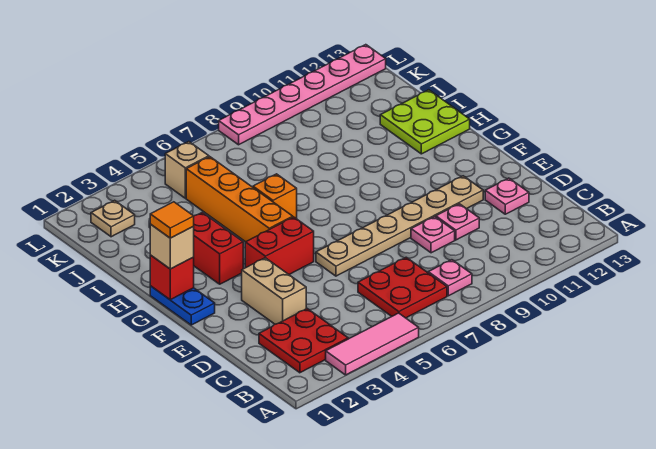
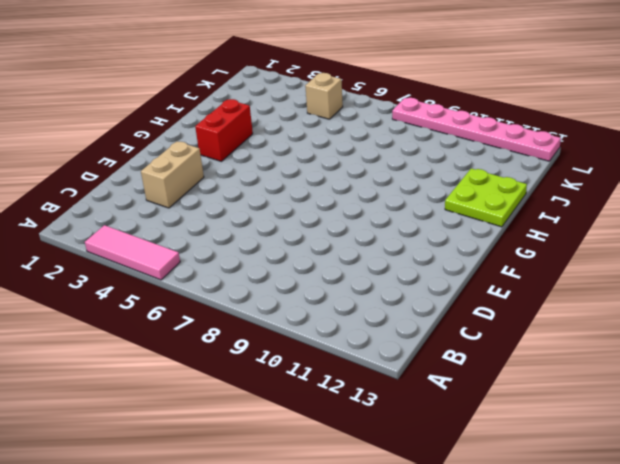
none -> red 2x2 plate [259,309,348,373]
none -> red 2x2 plate [358,257,447,318]
none -> pink 1x1 plate [428,260,472,296]

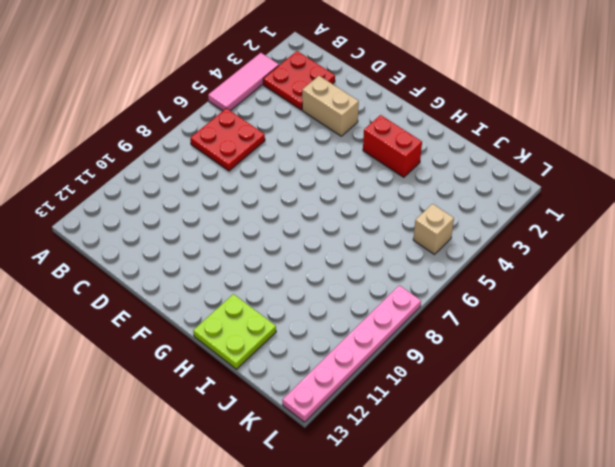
none -> pink 1x1 plate [428,260,472,296]
none -> pink 1x1 plate [411,217,455,253]
none -> pink 1x1 plate [436,204,479,240]

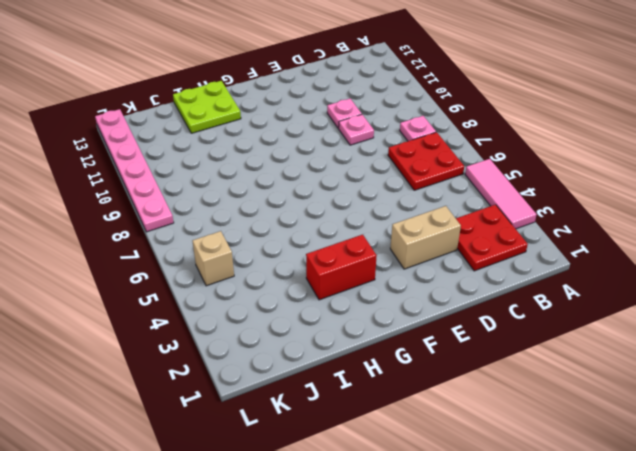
none -> pink 1x1 plate [485,178,529,214]
none -> tan 1x6 plate [316,176,483,276]
none -> blue 1x2 plate [150,286,215,325]

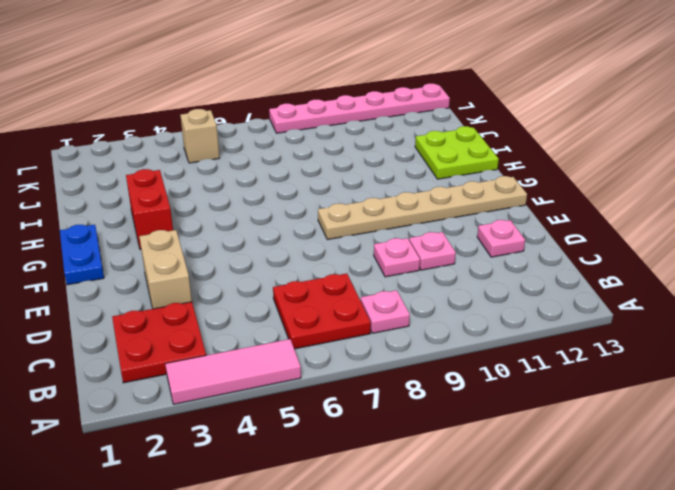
tan 1x6 plate [318,176,527,240] -> tan 1x6 plate moved to [316,176,483,276]
none -> red 1x2 brick [245,217,314,274]
none -> orange 1x4 brick [186,157,293,242]
none -> orange 1x1 brick [253,174,297,219]

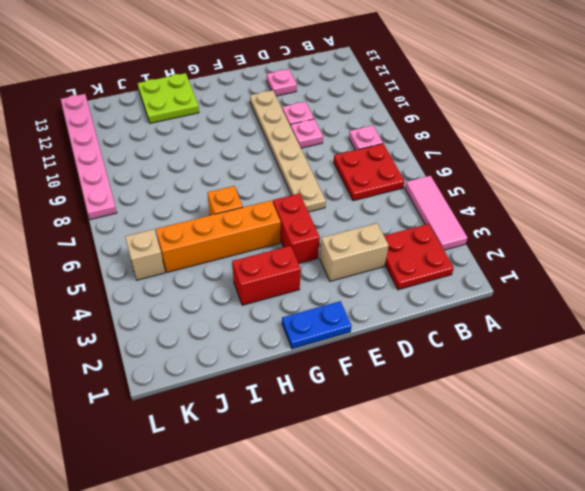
none -> tan 1x1 plate [91,200,135,237]
none -> red 1x1 brick [150,255,194,300]
none -> tan 1x1 brick [150,224,194,269]

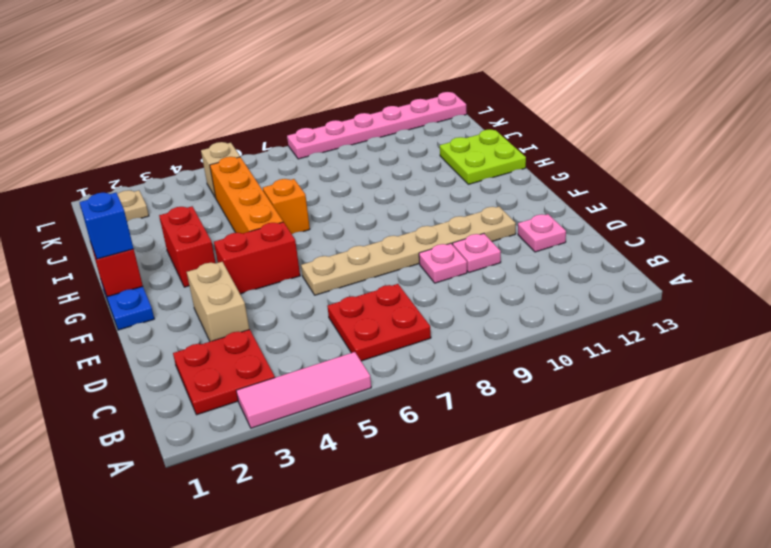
blue 1x1 brick [80,192,134,259] -> tan 1x1 brick [150,224,194,269]
none -> pink 1x1 plate [428,260,472,296]
none -> orange 1x1 tile [150,202,194,238]

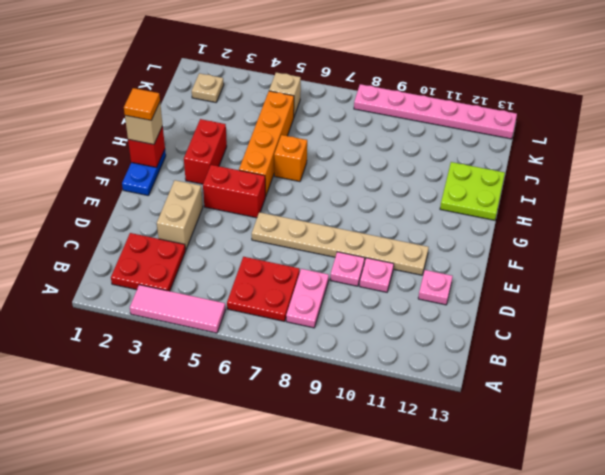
pink 1x2 plate [286,269,329,328] -> pink 1x1 plate [428,260,472,296]

